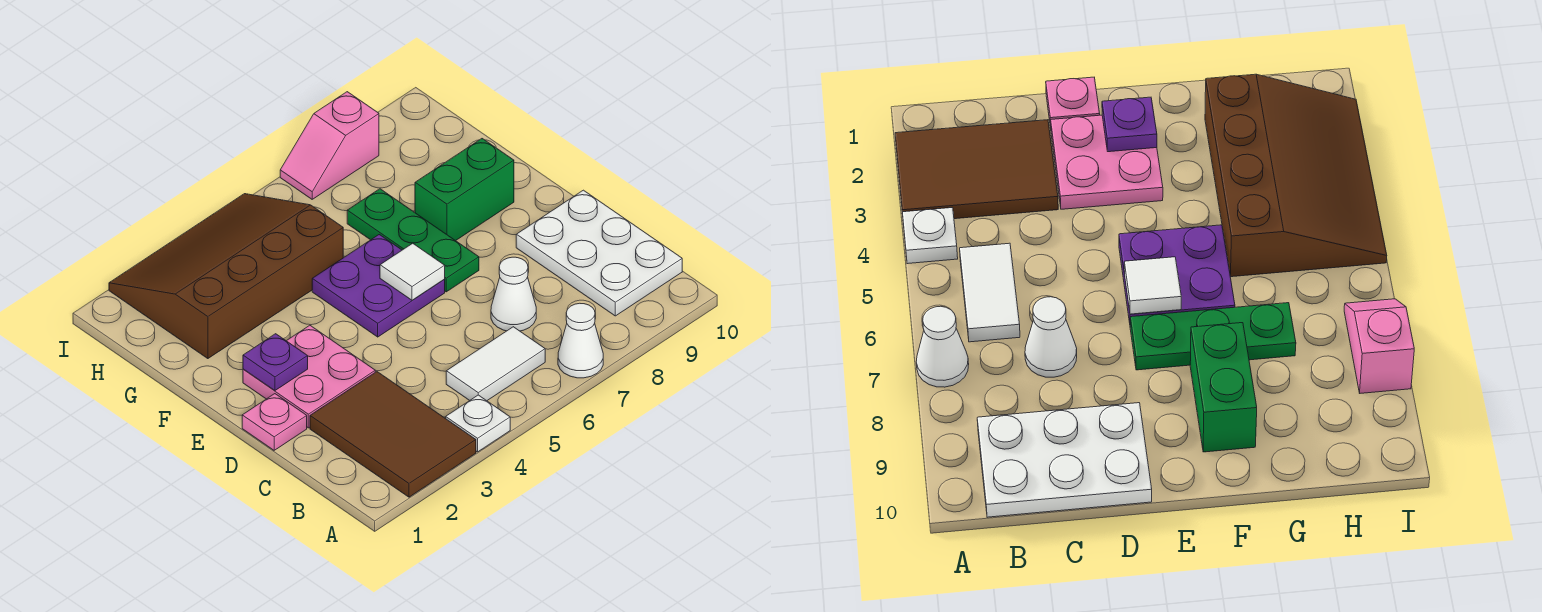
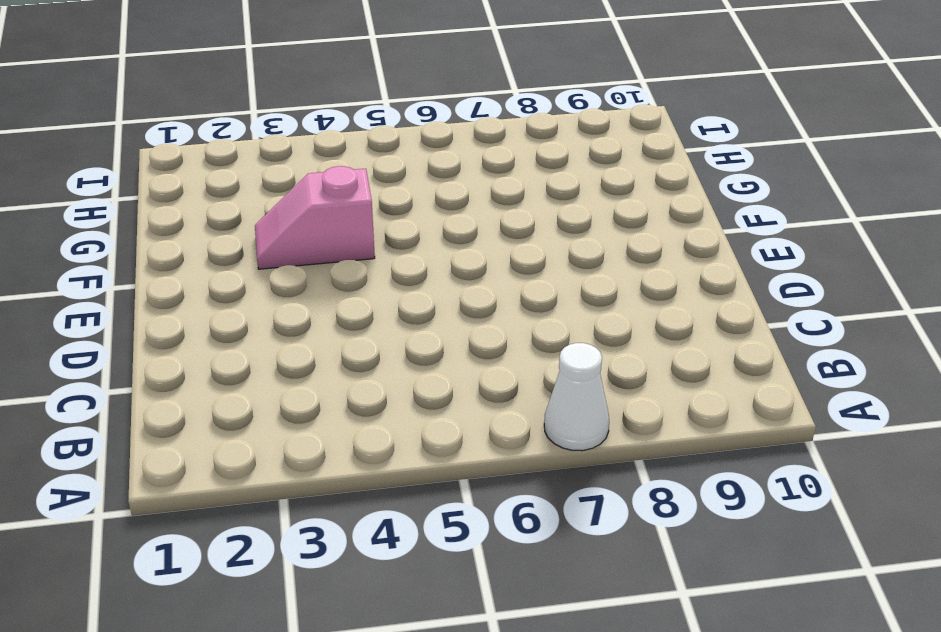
pink 1x2 slope [255,166,375,269] -> pink 1x2 slope moved to [280,92,379,199]
none -> brown 2x3 tile [310,372,476,497]
none -> white 1x1 plate [446,395,510,452]
none -> white 1x2 tile [446,327,545,401]

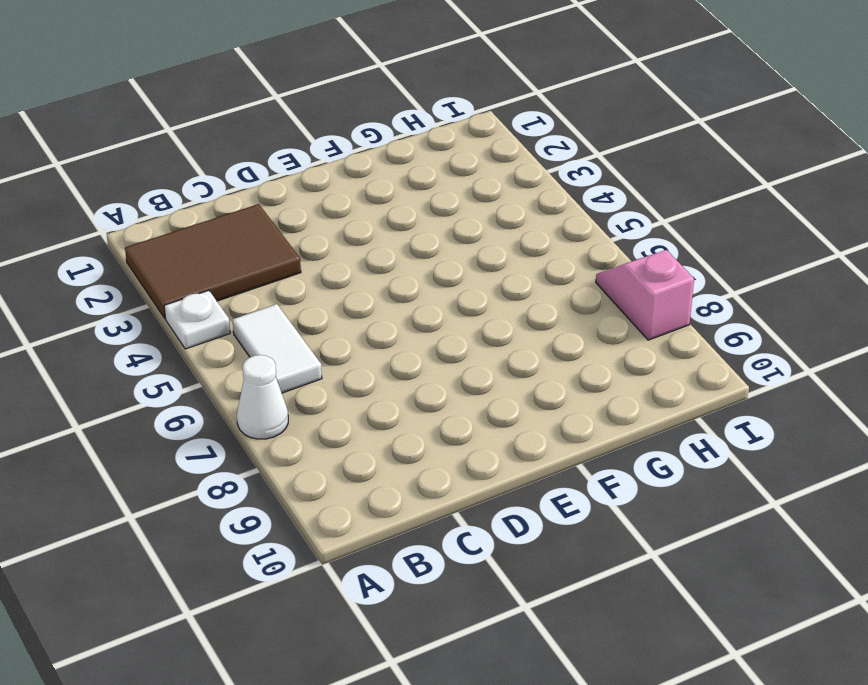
none -> white 2x3 plate [516,190,682,316]
none -> white 1x1 cone [491,257,536,331]
none -> pink 1x1 plate [242,394,307,450]

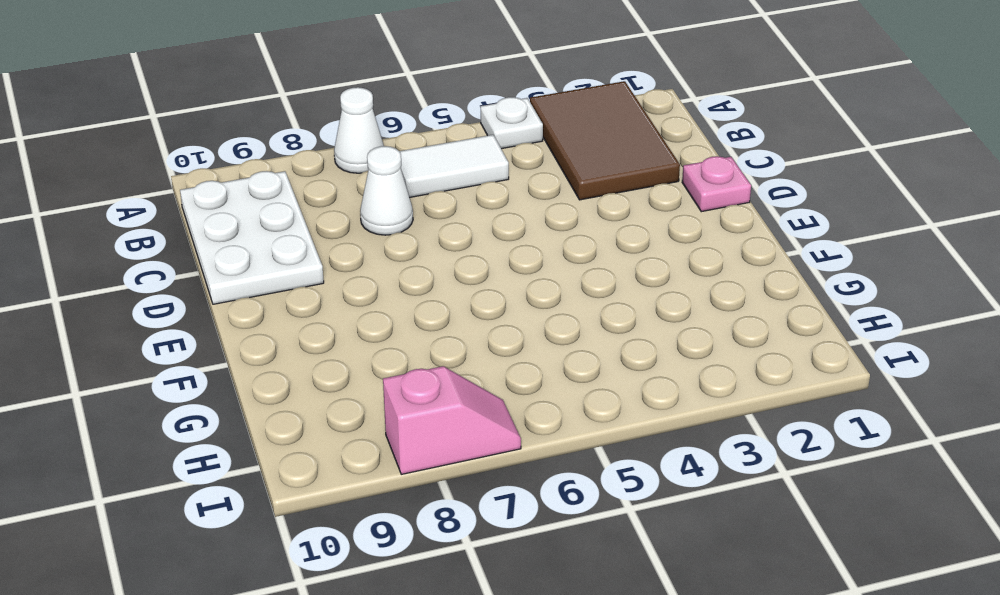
none -> pink 2x2 plate [243,325,375,428]
none -> purple 2x2 plate [312,235,445,337]
none -> green 1x3 plate [347,189,479,292]

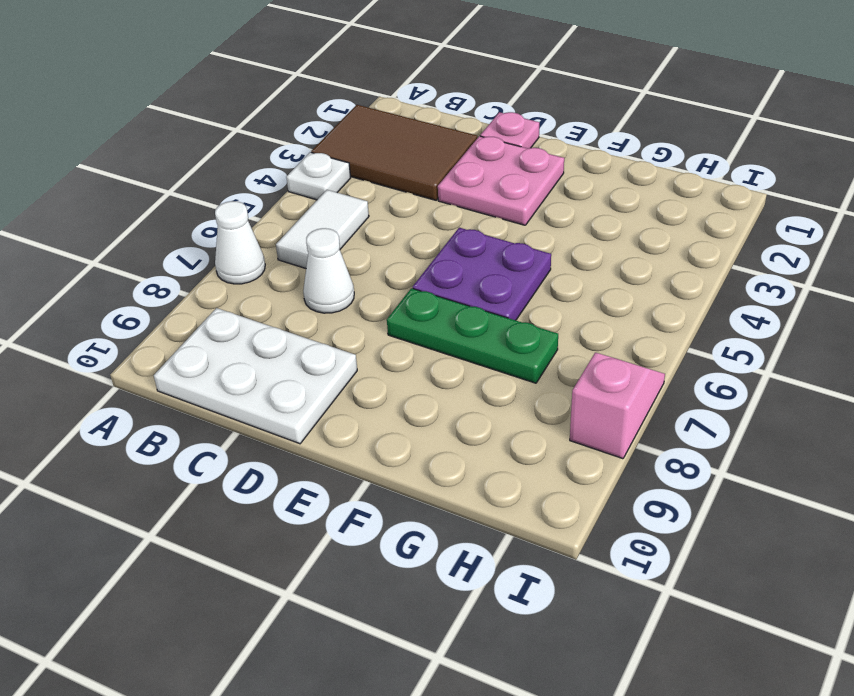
none -> green 1x2 brick [415,139,514,241]
none -> brown 3x4 slope [109,194,343,359]
none -> purple 1x1 plate [243,334,308,391]

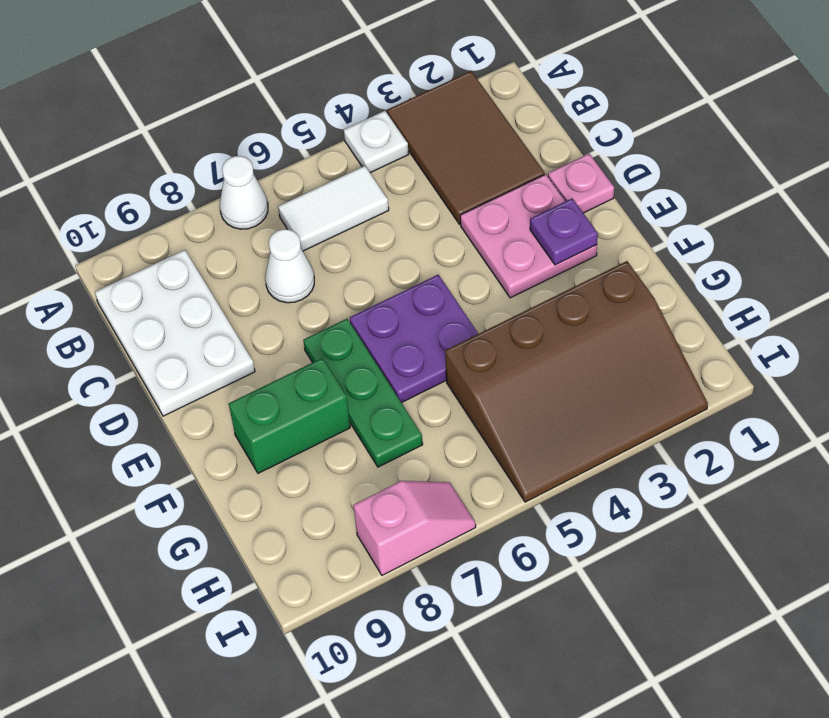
none -> white 1x1 tile [380,243,445,300]

